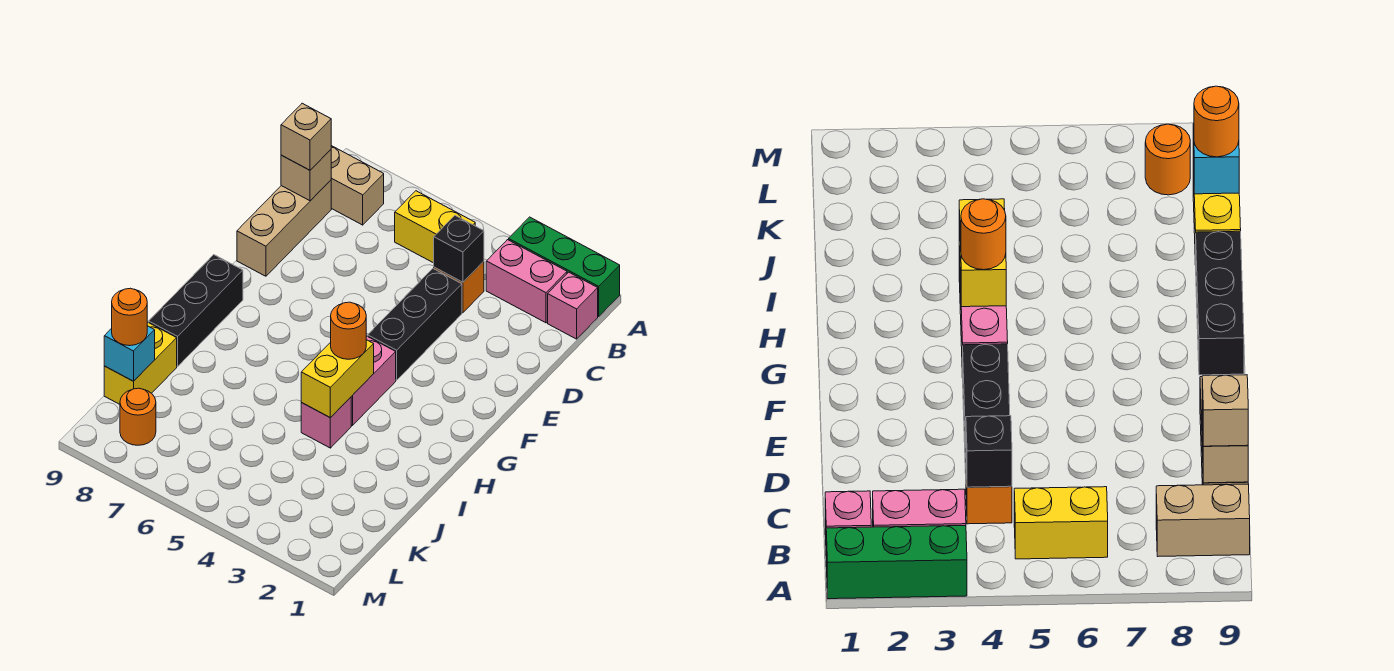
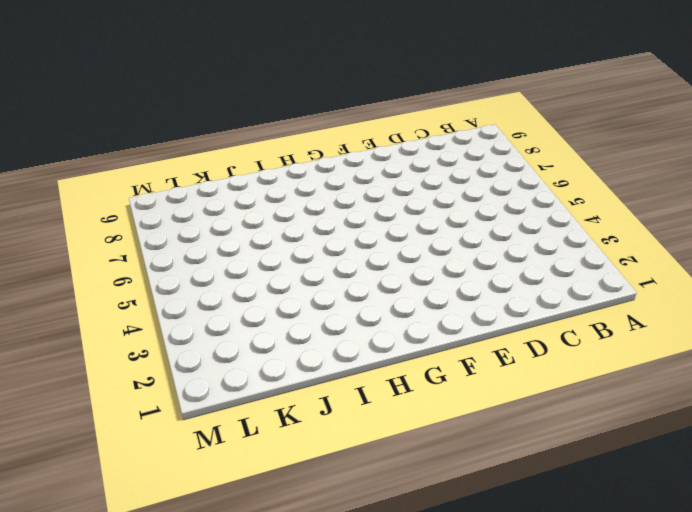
none -> green 1x3 brick [509,217,620,316]
none -> pink 1x1 brick [548,272,598,339]
none -> pink 1x2 brick [486,240,567,323]

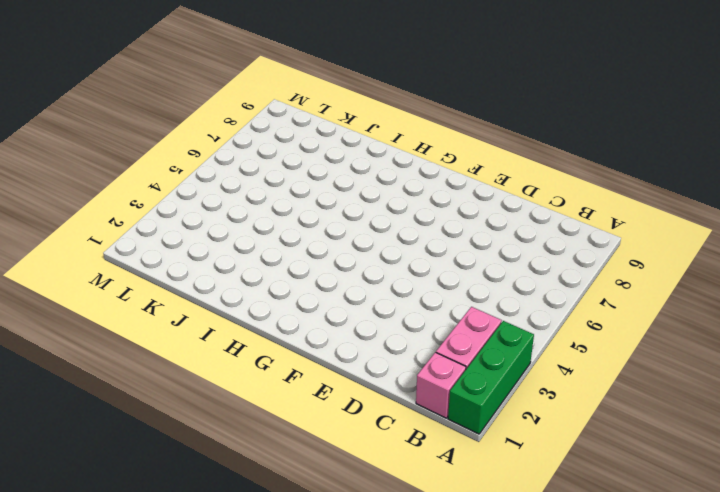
none -> yellow 1x2 brick [395,191,475,263]
none -> tan 1x2 brick [331,146,384,225]
none -> orange 1x1 brick [434,261,484,313]

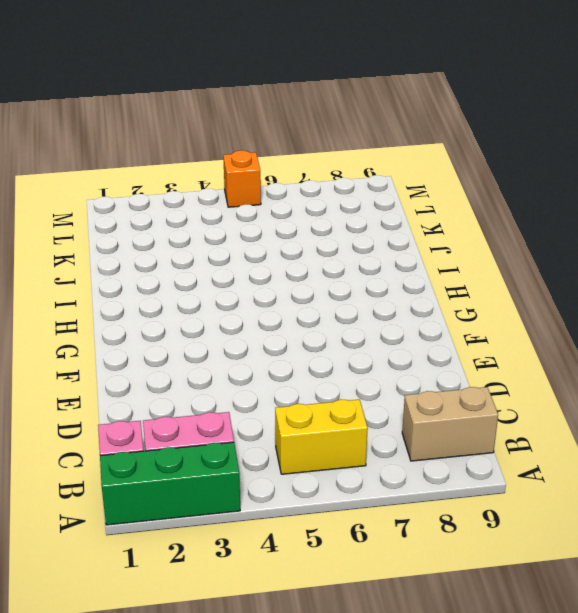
orange 1x1 brick [223,150,261,207] -> orange 1x1 brick moved to [434,261,484,313]
none -> tan 1x3 brick [237,180,331,276]
none -> black 1x3 brick [368,269,462,380]
none -> pink 1x2 brick [351,336,396,426]

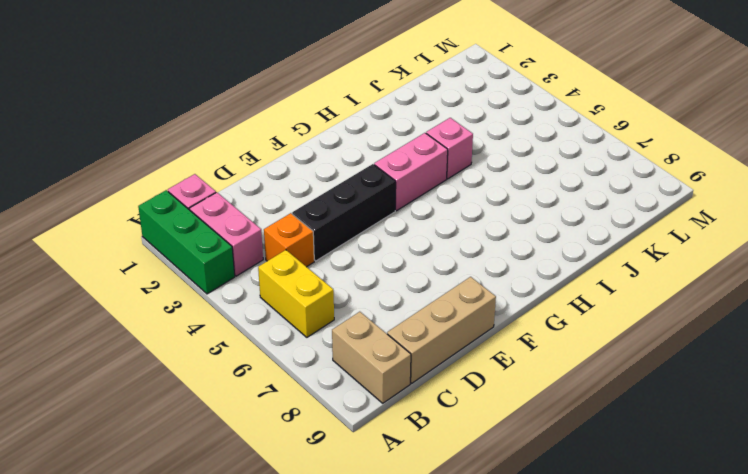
none -> black 1x3 brick [149,255,243,366]
none -> yellow 1x2 brick [104,322,177,404]
none -> orange 1x1 round brick [120,388,156,445]

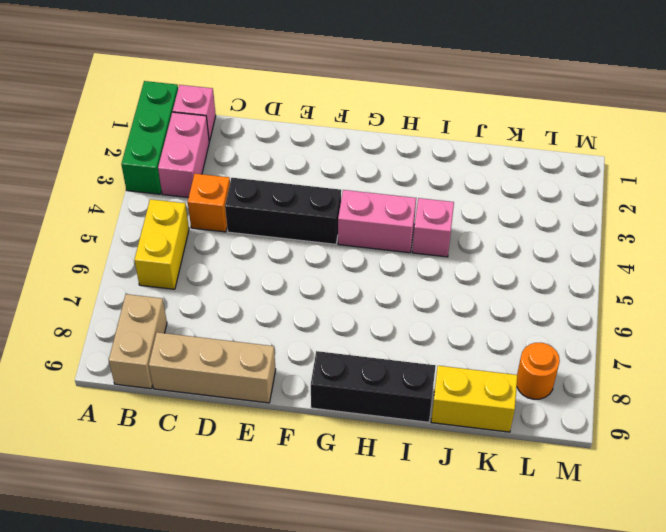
none -> black 1x1 brick [434,216,484,282]
none -> tan 1x1 brick [281,150,331,201]
none -> yellow 1x2 brick [301,340,374,418]

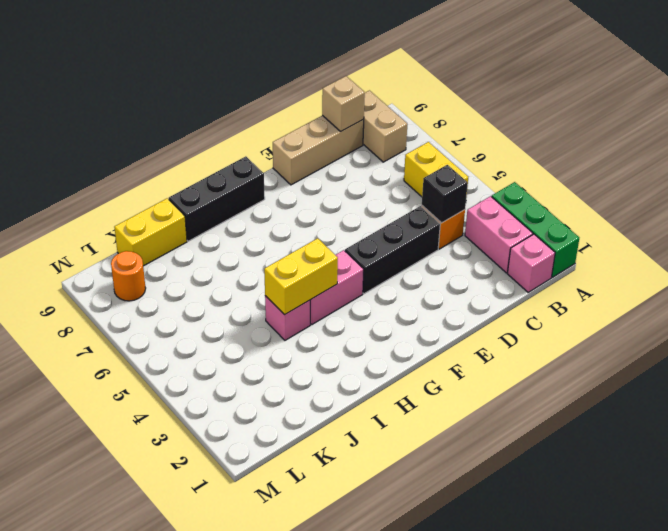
none -> cyan 1x1 brick [104,326,155,381]
none -> tan 1x1 brick [281,103,331,170]
none -> orange 1x1 round brick [331,302,366,359]

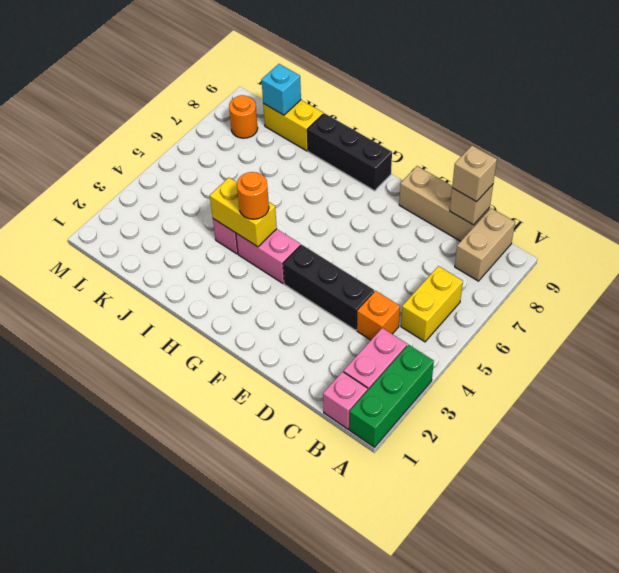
none -> black 1x1 brick [434,216,484,282]
none -> orange 1x1 round brick [112,288,147,346]

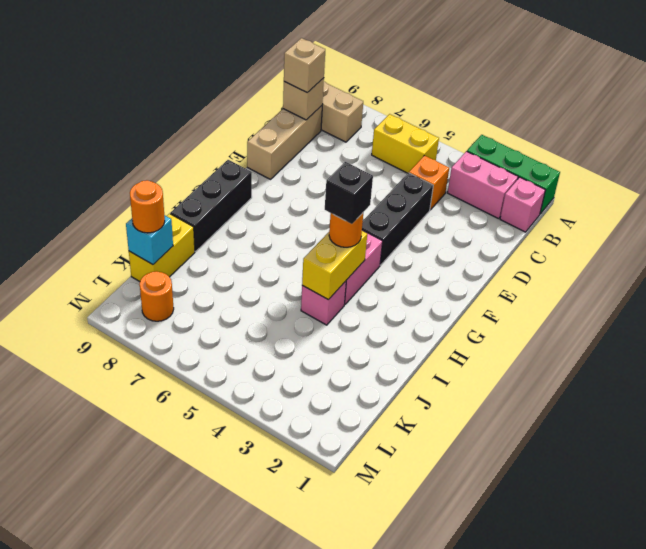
black 1x1 brick [325,162,373,224] -> black 1x1 brick moved to [434,216,484,282]

